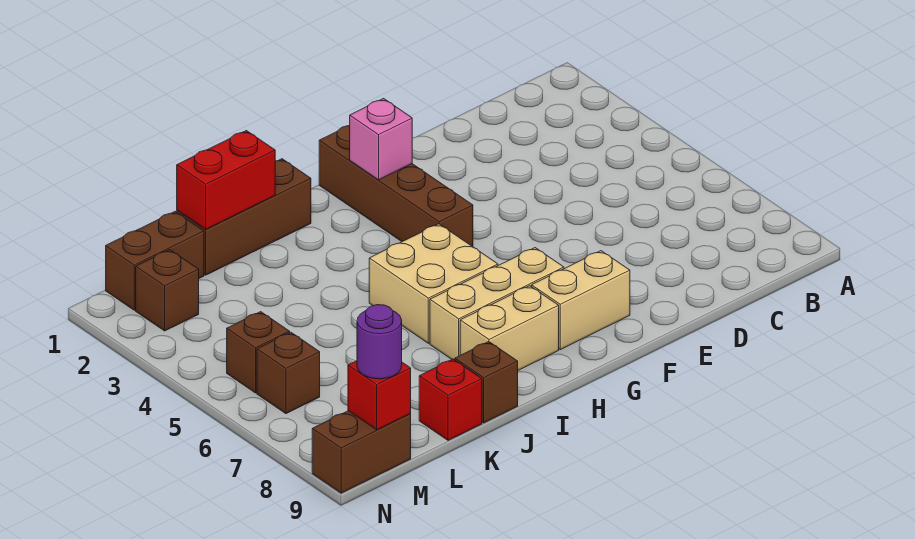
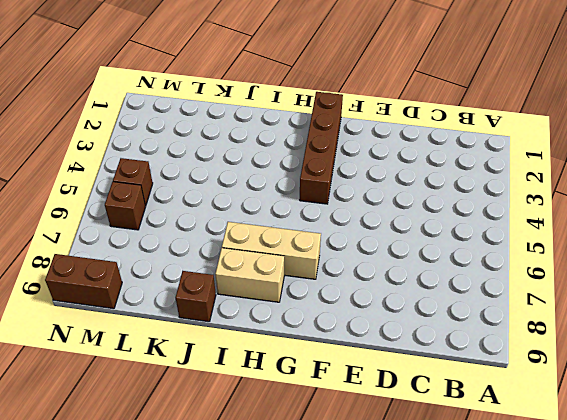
none -> tan 1x2 brick [532,251,630,350]
none -> tan 2x2 brick [369,224,498,343]
none -> brown 1x3 brick [177,159,311,275]

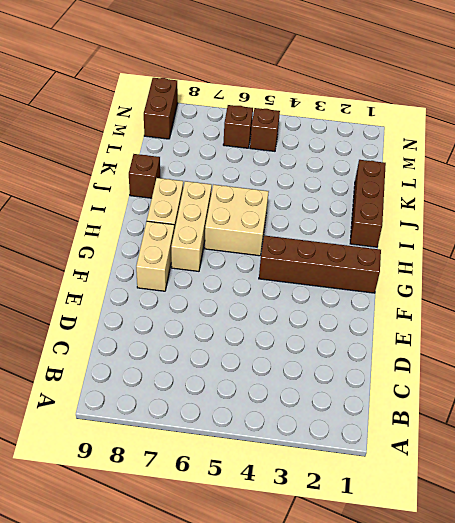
none -> red 1x1 brick [419,359,482,440]
none -> brown 1x2 brick [106,212,204,310]
none -> brown 1x1 brick [136,250,199,331]

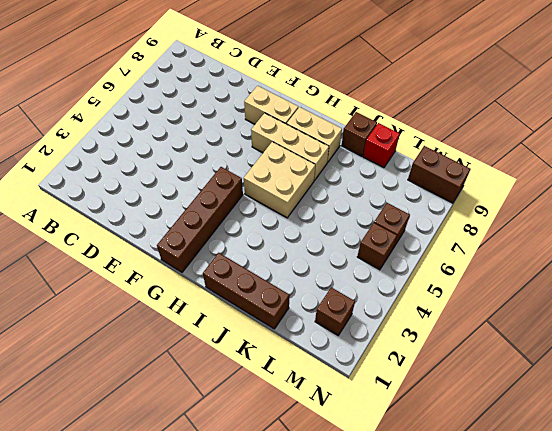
none -> brown 1x2 brick [106,212,204,310]
none -> pink 1x1 brick [349,99,412,180]
none -> red 1x2 brick [177,131,275,230]

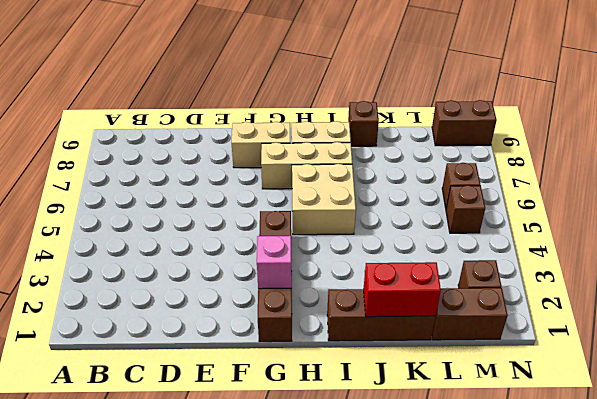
none -> red 1x1 brick [419,359,482,440]
none -> red 1x1 brick [348,361,411,430]
none -> purple 1x1 round brick [357,305,402,379]

